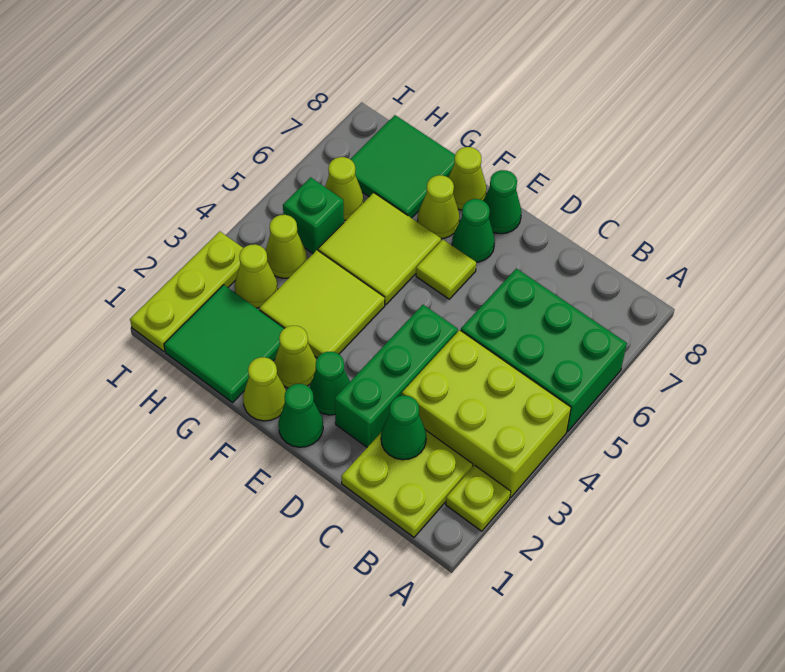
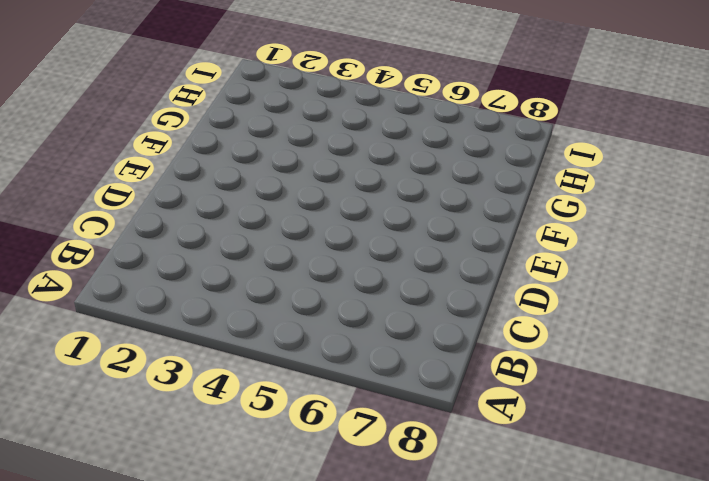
none -> lime 1x1 plate [446,465,511,531]
none -> lime 2x3 brick [402,330,571,497]
none -> green 2x3 brick [461,268,627,432]

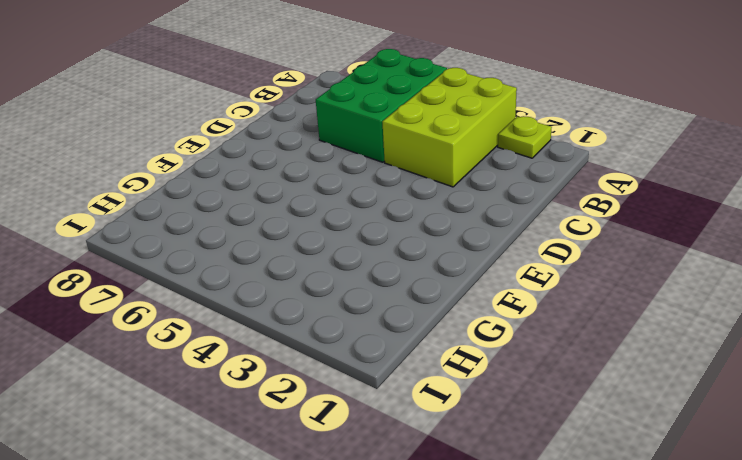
none -> lime 2x2 plate [341,431,473,537]
none -> green 1x3 brick [335,305,458,447]
none -> green 1x1 cone [278,384,323,447]

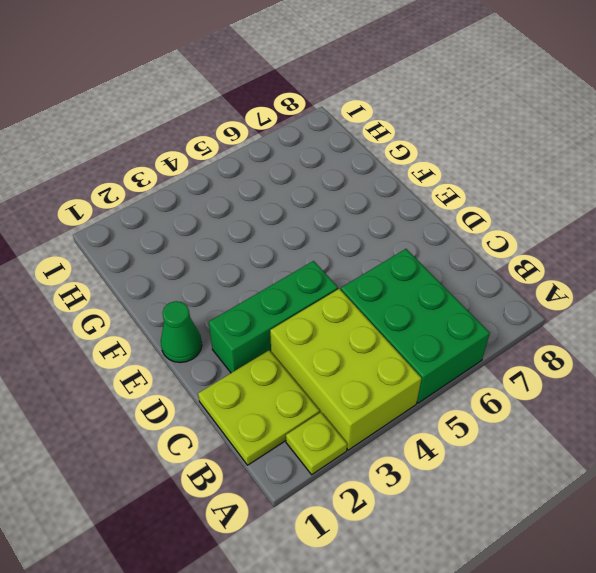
none -> green 1x1 cone [309,352,350,415]
none -> lime 1x1 tile [416,240,476,299]
none -> green 1x1 cone [452,199,495,262]

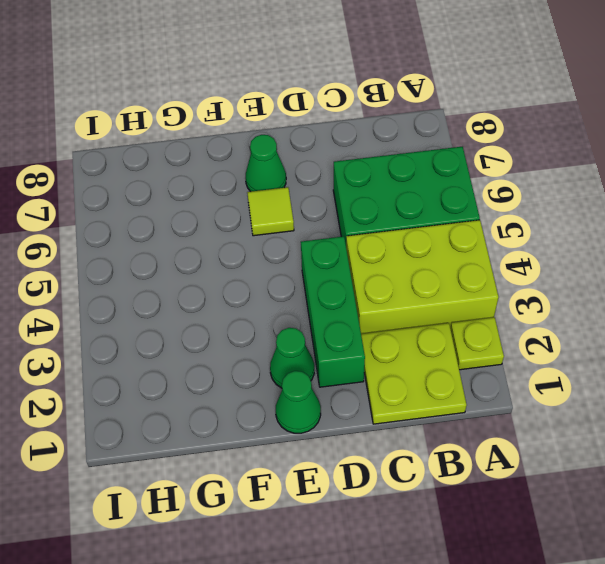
none -> green 1x1 cone [483,170,522,234]
none -> lime 1x1 cone [243,357,286,421]
none -> lime 1x1 cone [274,326,316,388]

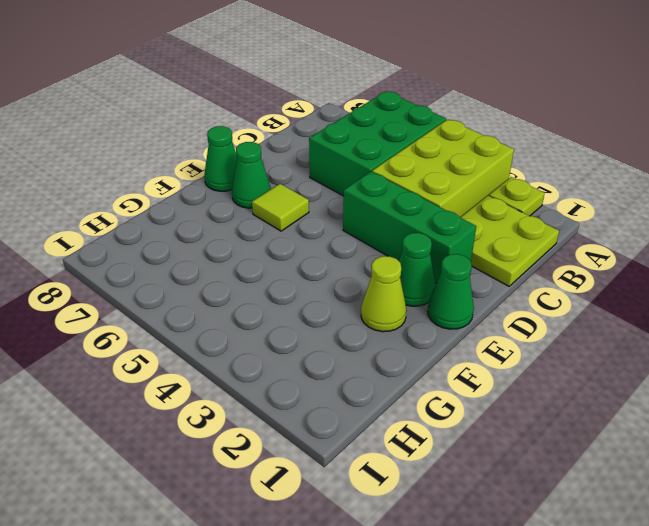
none -> lime 1x1 cone [243,357,286,421]
none -> lime 2x2 tile [259,250,385,358]
none -> lime 2x2 tile [318,193,441,305]

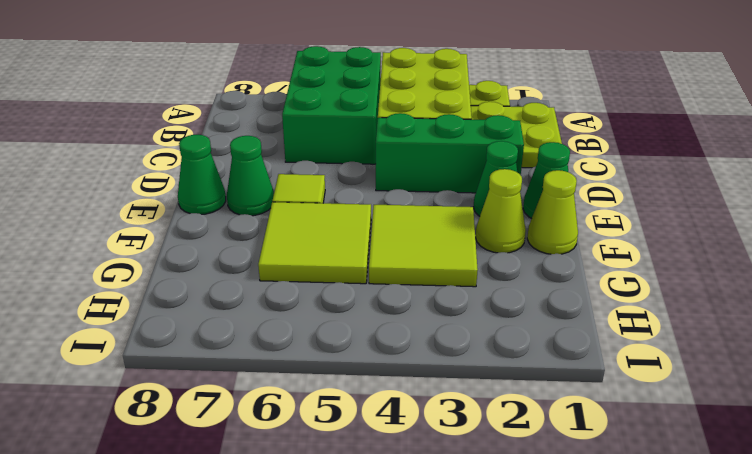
none -> lime 1x1 cone [418,175,460,239]
none -> lime 1x1 cone [448,147,487,210]
none -> green 2x2 tile [164,285,284,402]

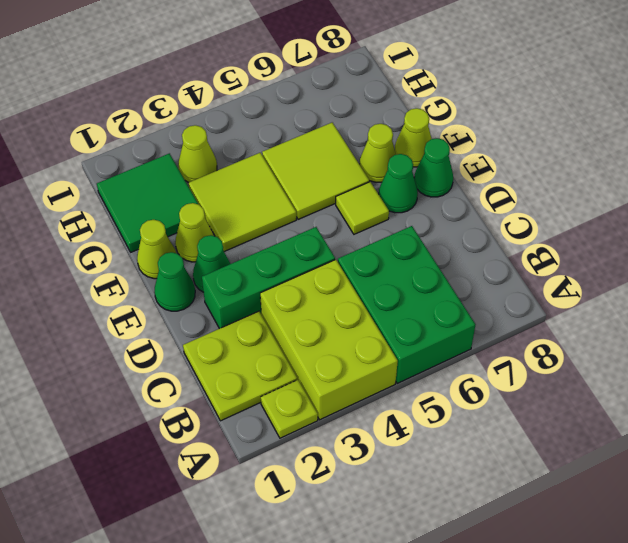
none -> green 2x2 tile [350,115,455,218]
none -> lime 1x1 cone [265,215,307,278]
none -> green 1x1 brick [283,177,344,253]

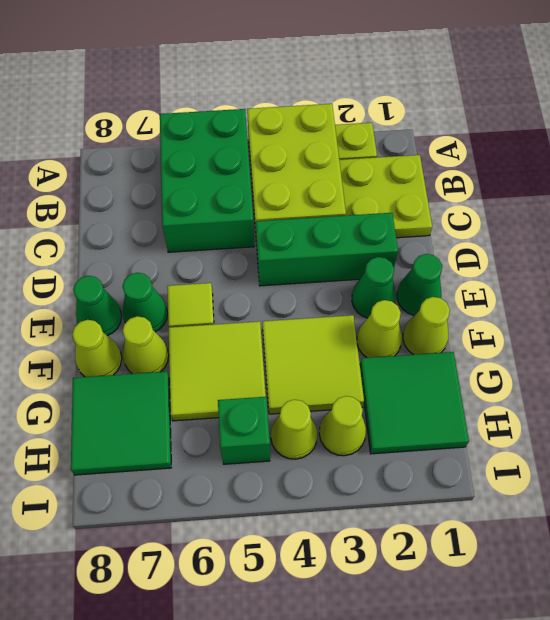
none -> lime 1x1 cone [325,157,364,220]
none -> lime 1x3 plate [130,231,243,351]
none -> green 1x1 cone [381,396,426,460]

